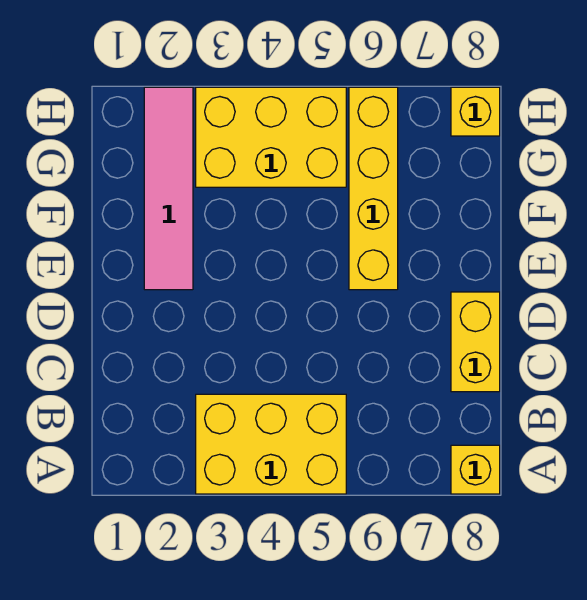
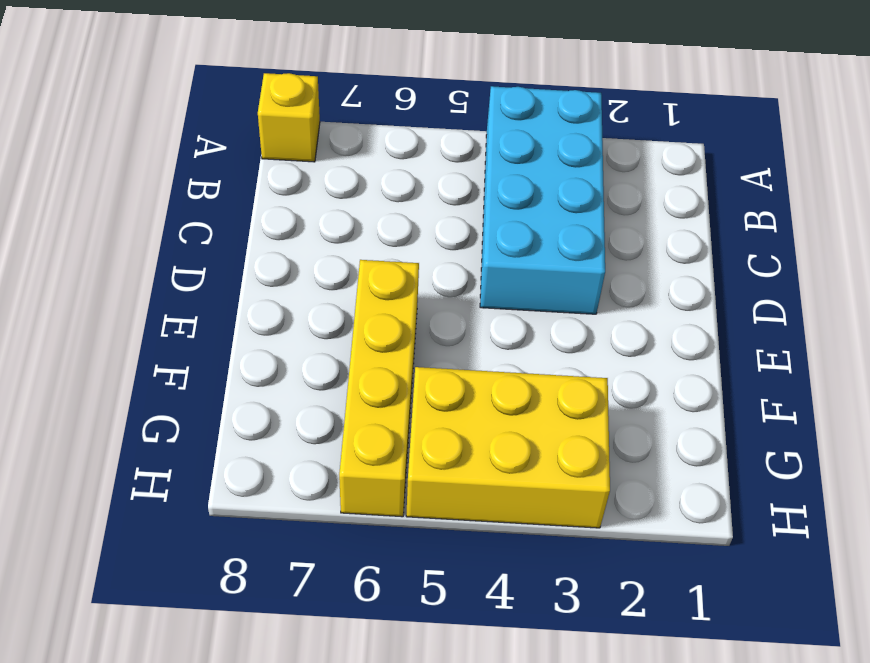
cyan 2x4 brick [480,86,605,314] -> yellow 2x3 brick [196,394,346,494]
none -> yellow 1x2 brick [451,292,500,392]
none -> pink 1x4 tile [144,87,193,290]

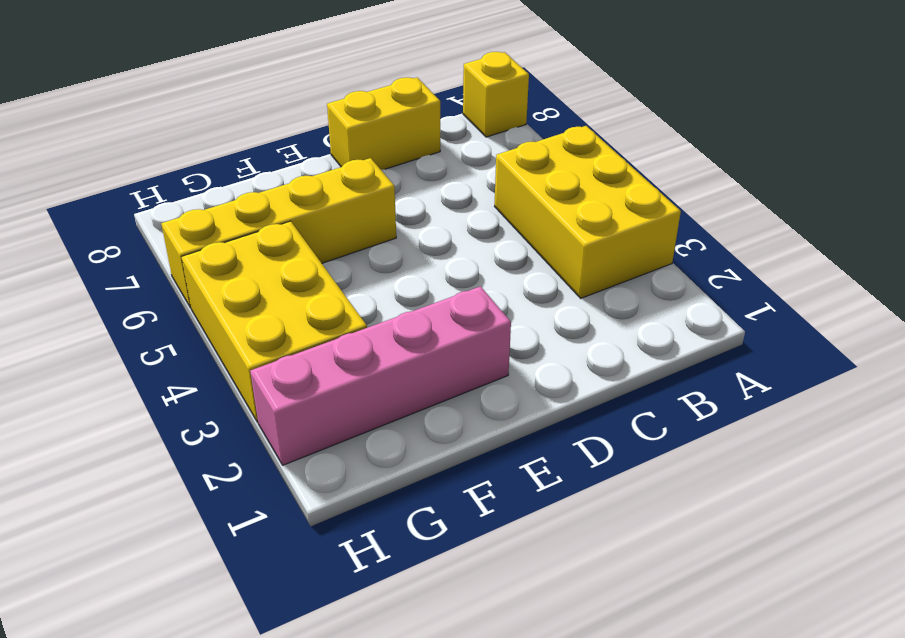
pink 1x4 brick [250,286,511,465] -> pink 1x4 tile [144,87,193,290]
none -> yellow 1x1 brick [451,87,500,136]

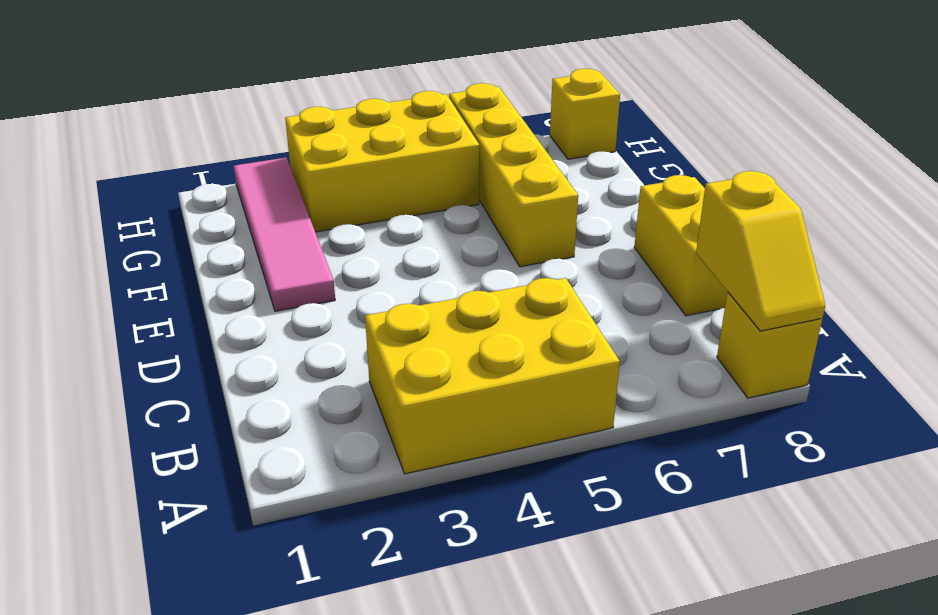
yellow 1x2 slope [696,171,825,331] -> none

